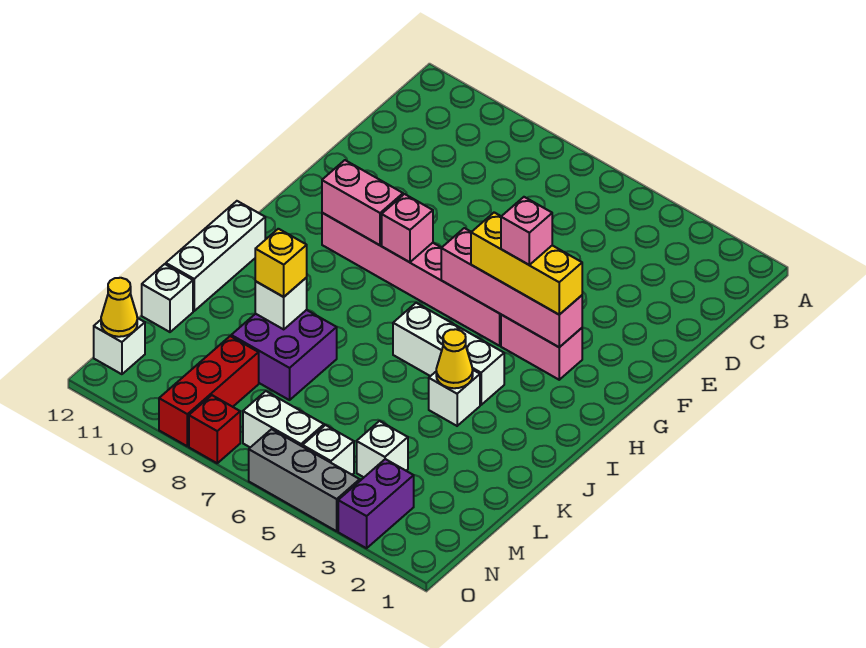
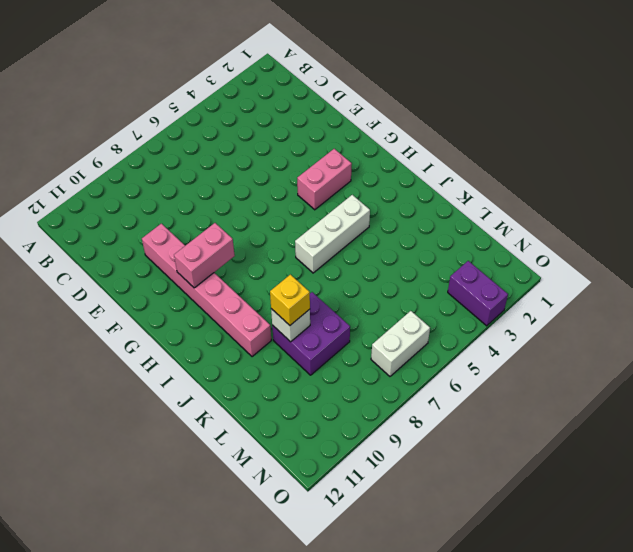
pink 1x6 brick [142,224,271,357] -> pink 1x6 brick turned to [322,213,501,346]
none -> white 1x3 brick [166,201,265,311]
none -> white 1x1 brick [429,370,480,426]
none -> white 1x1 brick [142,264,193,332]

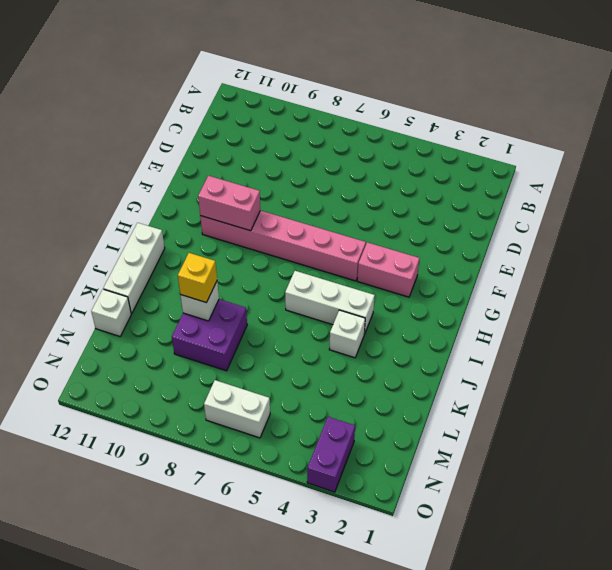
none -> white 1x1 brick [357,421,408,477]
none -> red 1x3 brick [159,336,259,446]
none -> white 1x1 brick [303,425,354,475]

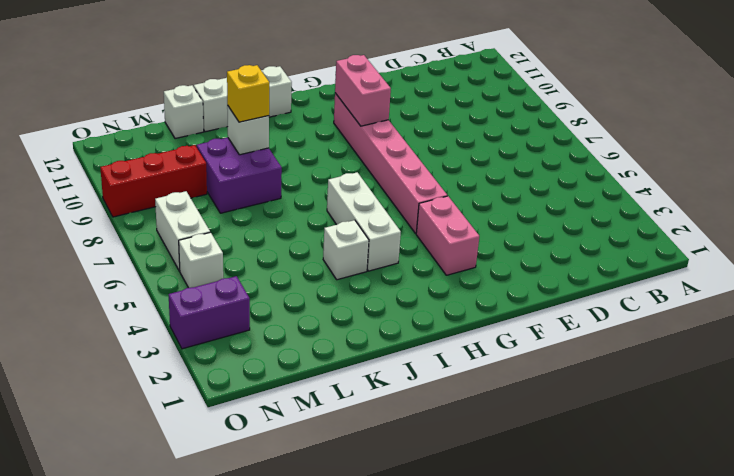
none -> white 1x1 brick [357,421,408,477]
none -> white 1x1 brick [94,318,145,374]
none -> grey 1x3 brick [249,429,360,531]

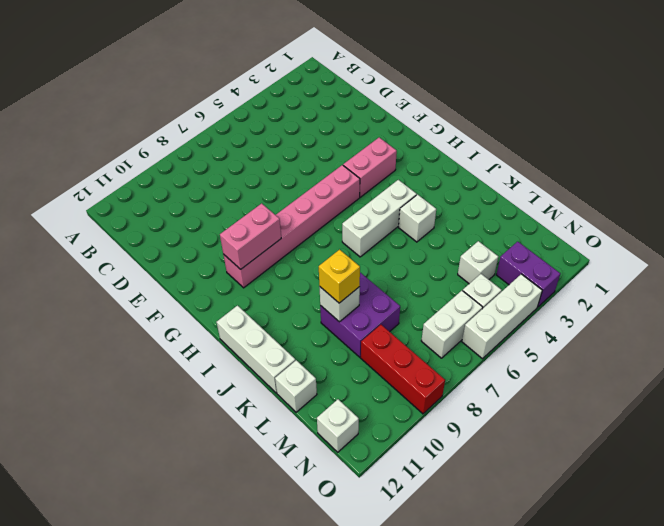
white 1x3 brick [462,274,542,359] -> grey 1x3 brick [249,429,360,531]
none -> red 1x1 brick [189,395,240,463]
none -> pink 1x4 brick [441,228,582,347]
none -> pink 1x1 brick [382,194,433,262]

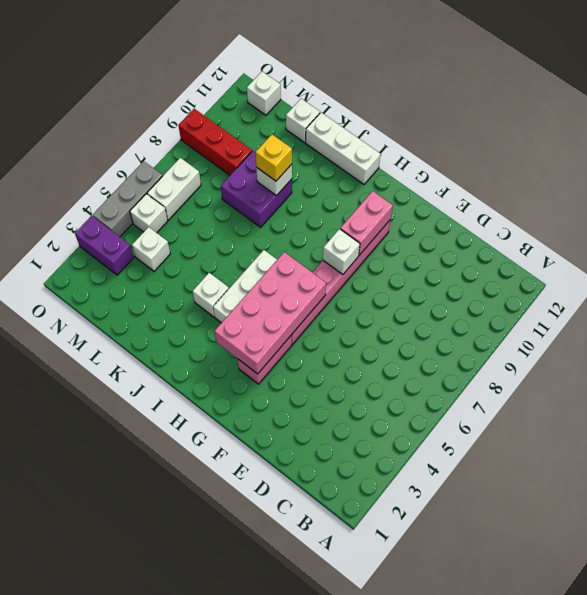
pink 2x4 brick [215,252,326,374] -> pink 1x4 brick [441,228,582,347]
white 1x1 brick [323,229,360,275] -> pink 1x1 brick [382,194,433,262]
none -> red 1x1 brick [189,395,240,463]
none -> yellow 1x1 cone [436,329,473,388]
none -> yellow 1x1 cone [101,278,137,337]

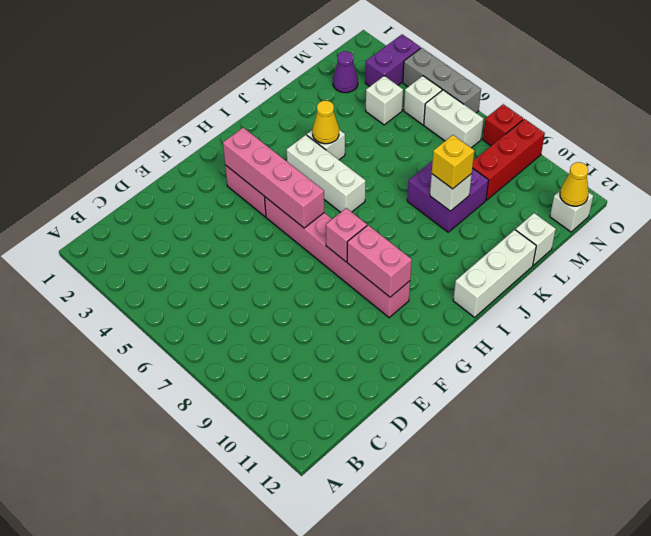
purple 1x1 cone [333,51,358,93] -> none
none -> yellow 1x3 brick [471,212,582,315]
none -> pink 1x1 brick [501,197,552,265]

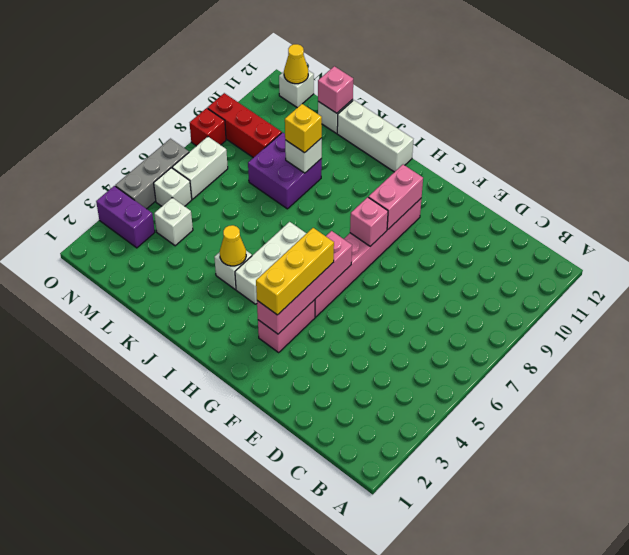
pink 1x1 brick [318,66,353,113] -> pink 1x1 brick moved to [501,197,552,265]

